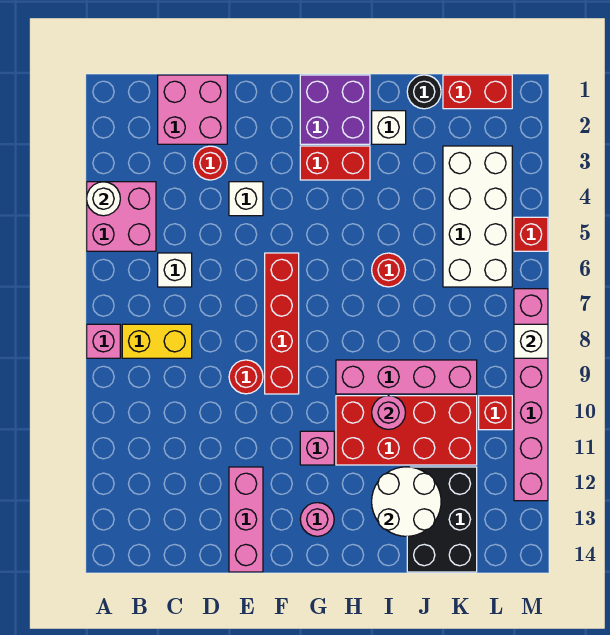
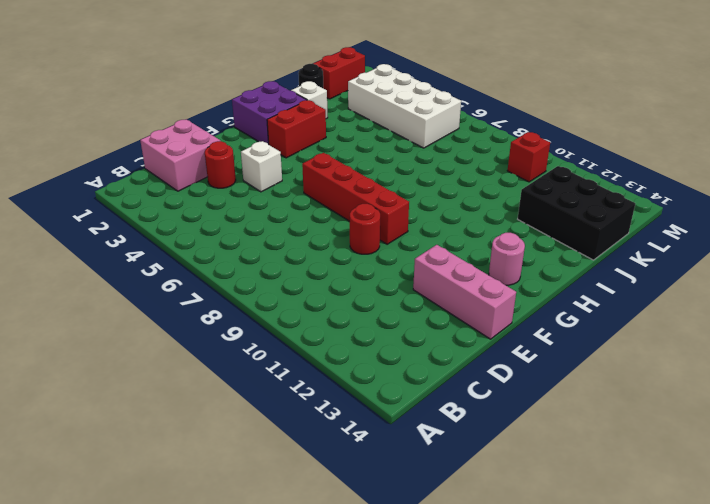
none -> pink 2x2 brick [87,182,156,251]
none -> pink 1x1 brick [87,324,120,358]
none -> yellow 1x2 brick [122,324,192,358]

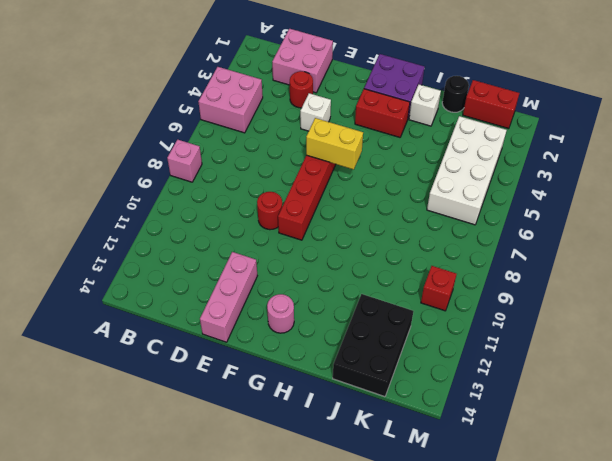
yellow 1x2 brick [306,118,363,169] -> yellow 1x2 brick moved to [122,324,192,358]
none -> white 1x1 brick [158,253,192,287]
none -> pink 1x1 brick [300,431,334,465]
none -> pink 1x4 brick [336,360,477,394]

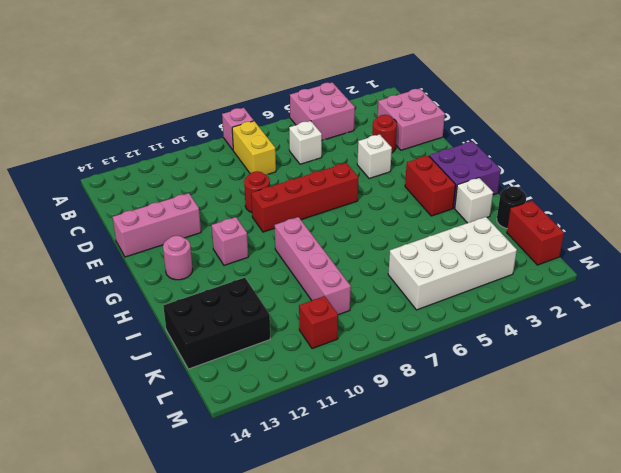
none -> red 2x4 brick [336,396,477,465]
none -> red 1x1 round brick [372,253,405,287]
none -> red 1x1 brick [514,217,548,251]

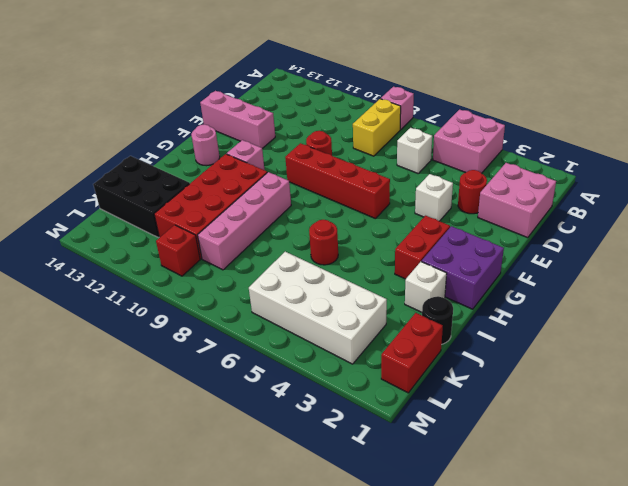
none -> red 1x1 brick [514,217,548,251]
none -> pink 1x6 brick [514,289,548,501]
none -> white 1x1 round brick [87,182,120,216]

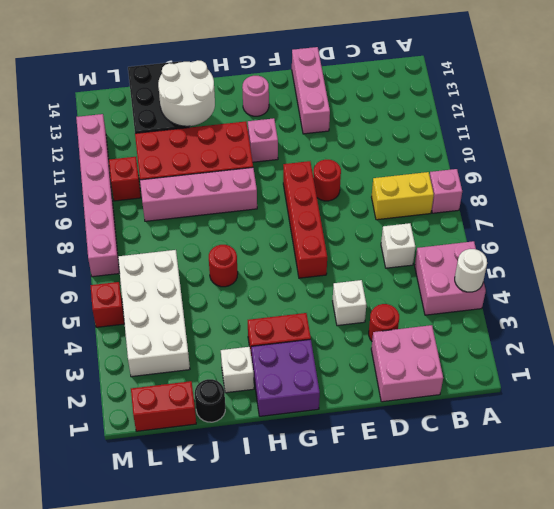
none -> pink 1x1 round brick [372,396,405,429]
none -> white 1x1 brick [514,324,548,358]

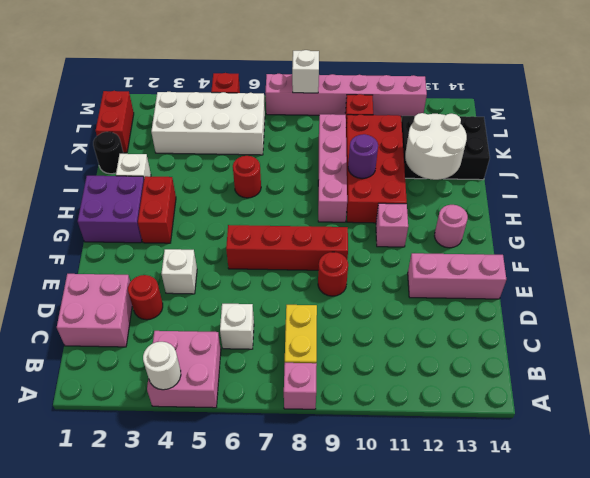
purple 1x1 round brick [348,134,378,178] -> pink 1x1 round brick [372,396,405,429]

